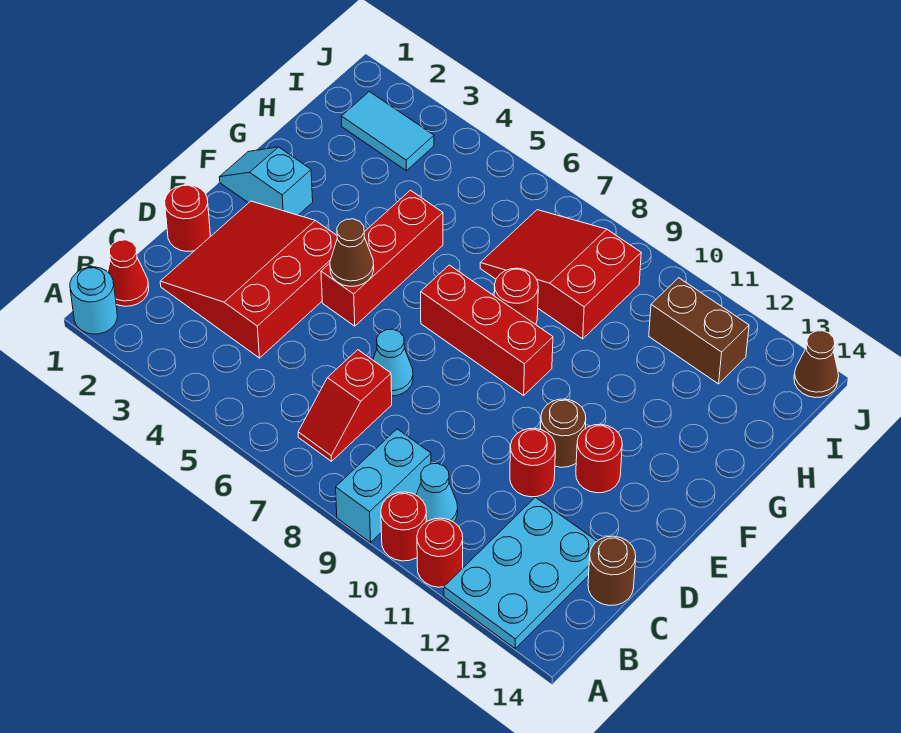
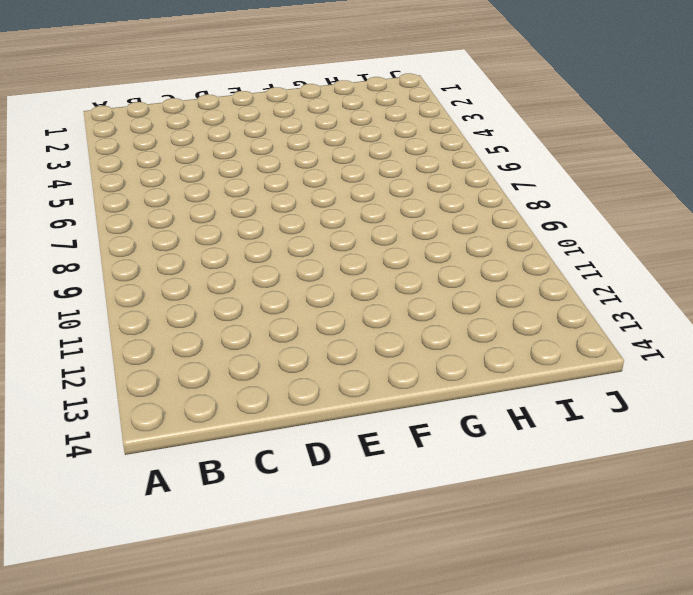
none -> cyan 1x1 round brick [70,267,117,334]
none -> cyan 1x2 brick [336,429,431,542]
none -> red 1x1 round brick [381,492,426,561]

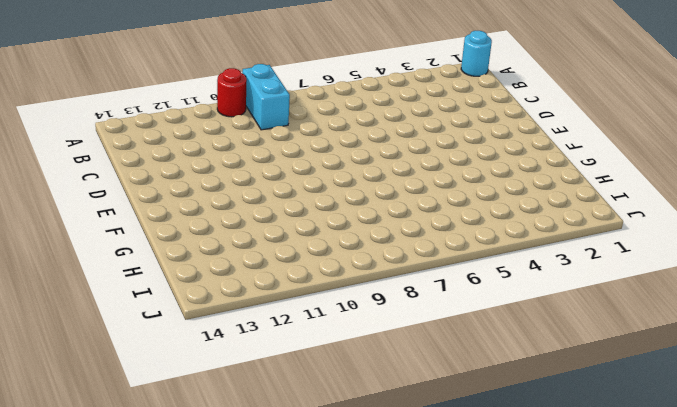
none -> red 1x1 round brick [417,518,463,587]
none -> cyan 2x3 plate [444,497,597,648]
none -> red 1x1 cone [108,240,149,306]

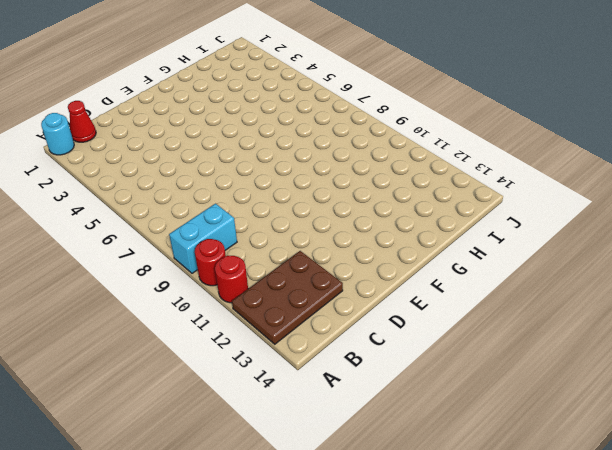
brown 2x3 plate [232,251,343,344] -> cyan 2x3 plate [444,497,597,648]
none -> red 1x2 slope [298,350,392,461]
none -> cyan 1x1 cone [416,464,458,522]
none -> red 3x3 slope [160,201,337,358]

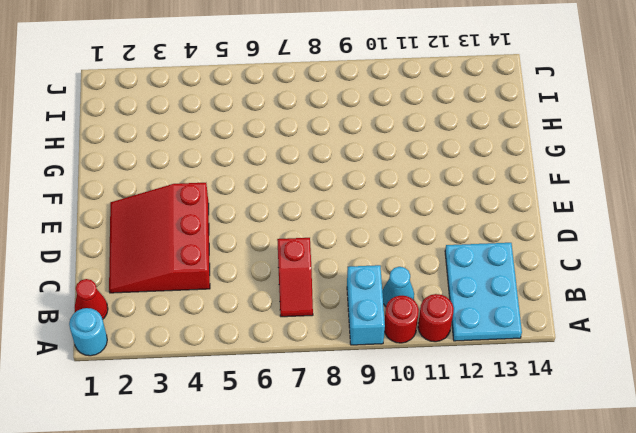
none -> brown 1x1 round brick [588,536,636,605]
none -> red 1x1 round brick [165,185,210,251]
none -> cyan 1x1 cone [373,329,413,396]

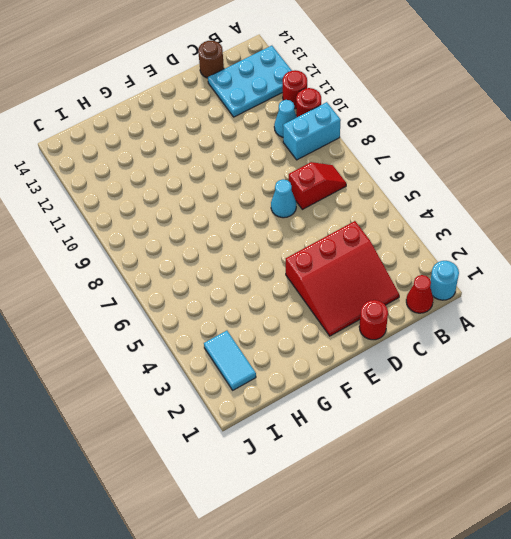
none -> red 1x1 round brick [510,428,556,497]
none -> red 1x3 brick [321,190,443,326]
none -> brown 1x1 round brick [541,399,586,467]

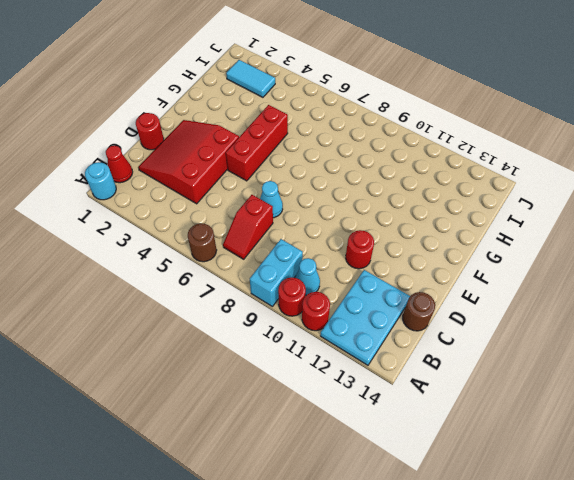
brown 1x1 round brick [188,224,217,262] -> brown 1x1 round brick moved to [541,399,586,467]
none -> red 1x1 round brick [576,424,622,493]
none -> cyan 1x2 slope [219,147,313,215]
none -> red 1x3 brick [421,265,553,395]

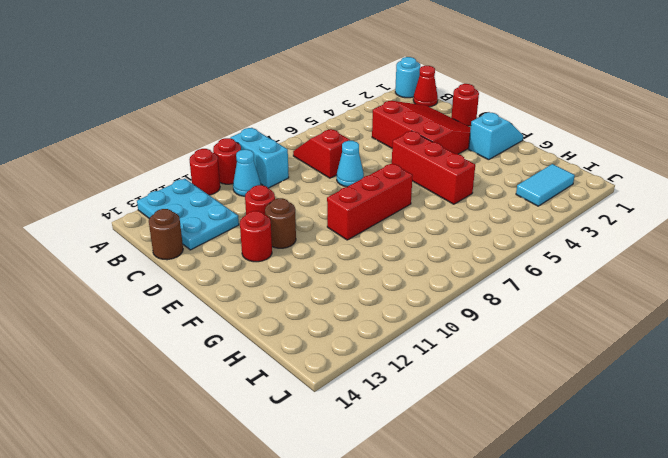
none -> red 1x1 round brick [494,268,538,325]
none -> red 2x3 slope [480,210,641,339]
none -> brown 1x2 brick [649,278,749,384]

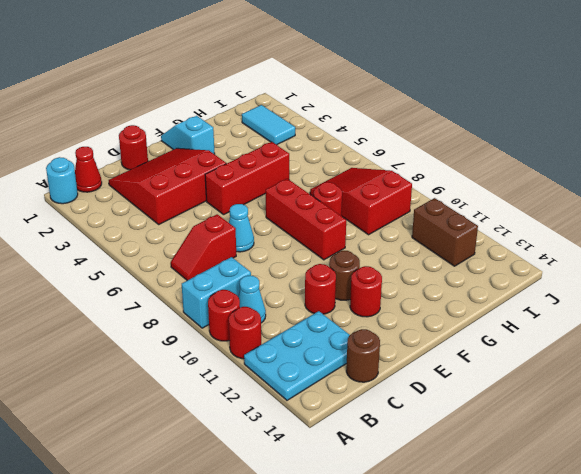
none -> brown 1x1 cone [794,331,839,398]
none -> brown 1x1 cone [330,219,374,286]

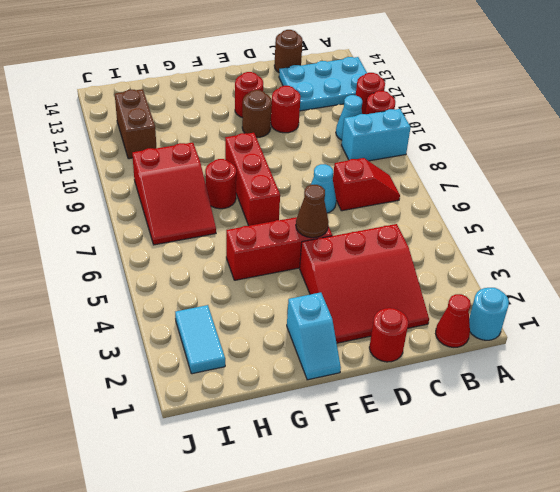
none -> brown 1x1 cone [794,331,839,398]

